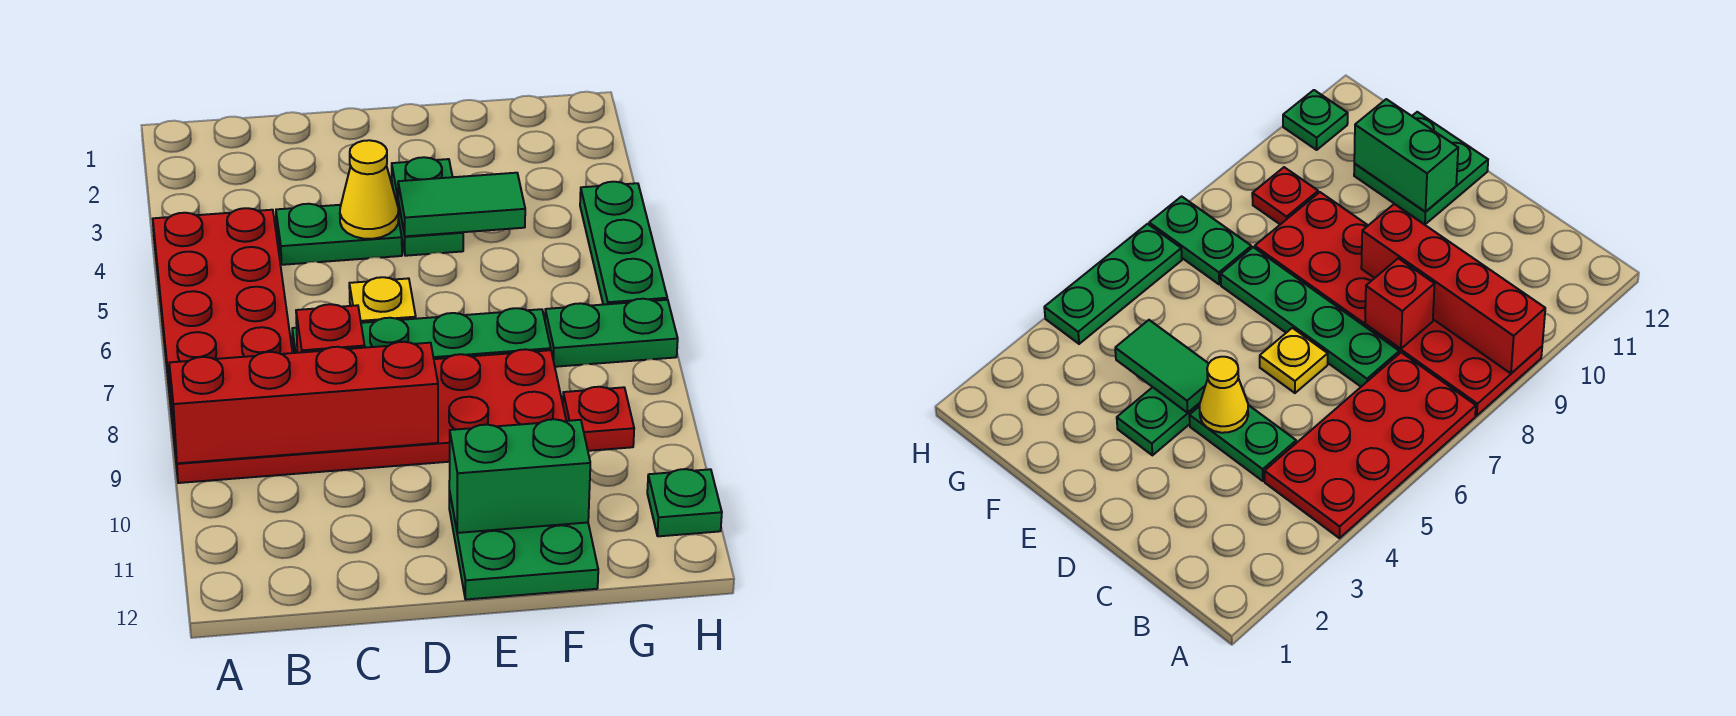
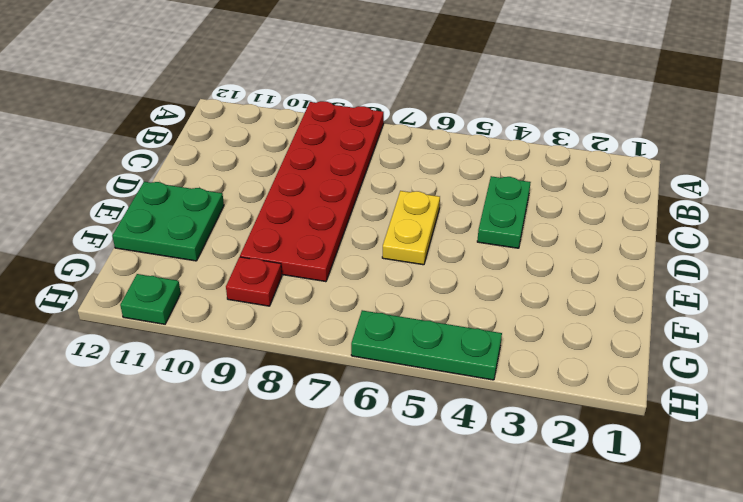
yellow 1x2 plate [382,191,440,265] -> yellow 1x1 plate [349,277,416,323]
none -> red 2x4 plate [153,208,292,396]
none -> green 1x4 plate [292,308,551,359]
none -> green 1x2 plate [392,157,463,256]

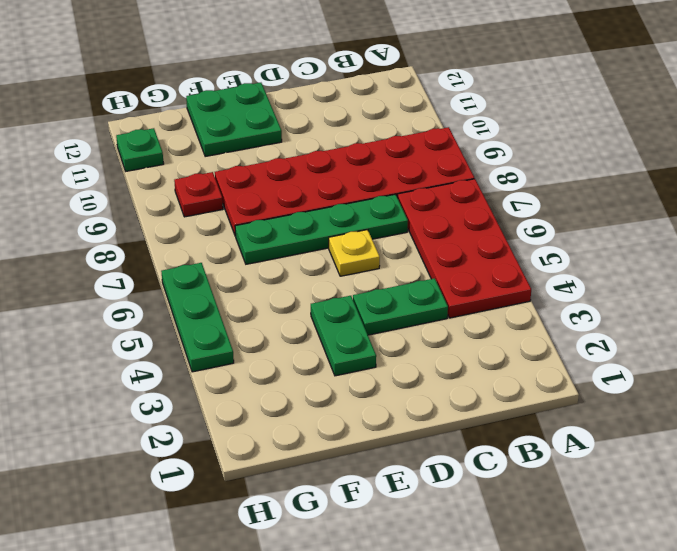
none -> green 1x2 plate [545,299,678,367]
none -> red 1x4 brick [169,342,438,463]
none -> red 1x1 brick [296,304,365,353]

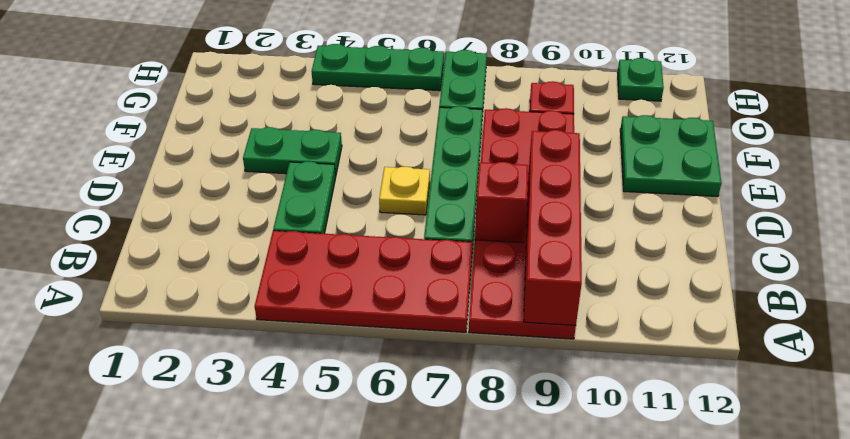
none -> yellow 1x1 cone [340,140,399,239]
none -> green 1x2 tile [398,173,525,236]
none -> green 1x2 brick [449,419,590,533]

